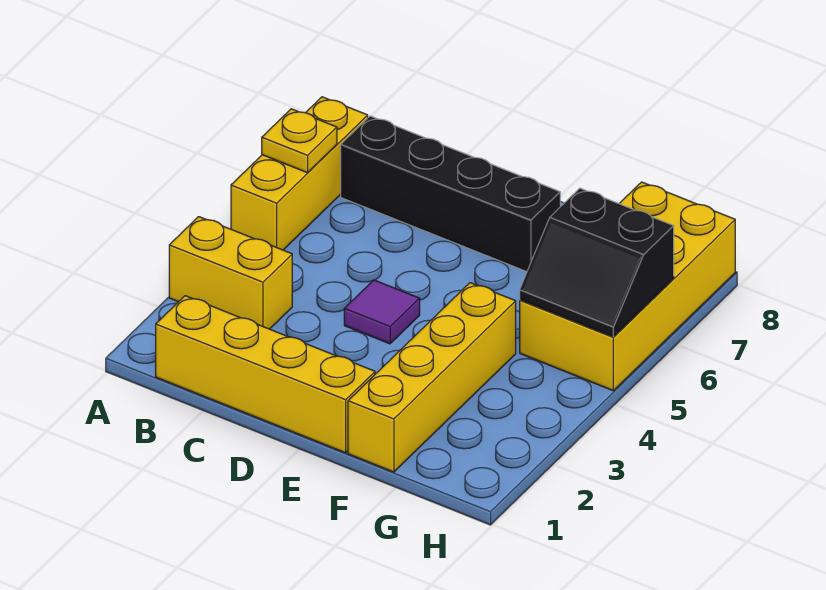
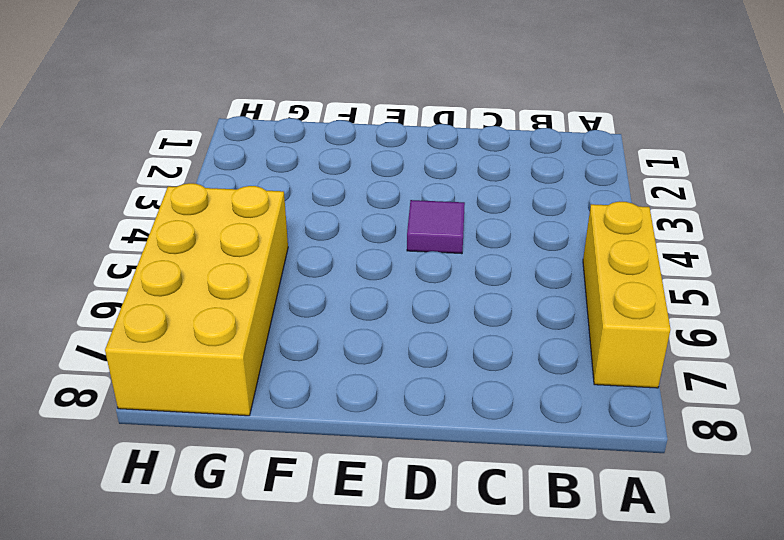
none -> yellow 1x2 brick [169,217,292,329]
none -> yellow 1x4 brick [156,296,375,453]

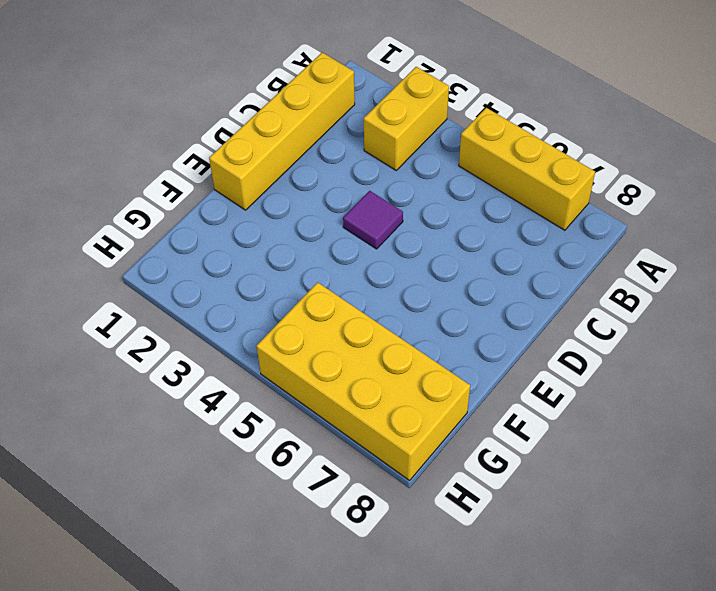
none -> black 1x4 brick [341,116,560,272]
none -> yellow 1x4 brick [348,283,516,472]

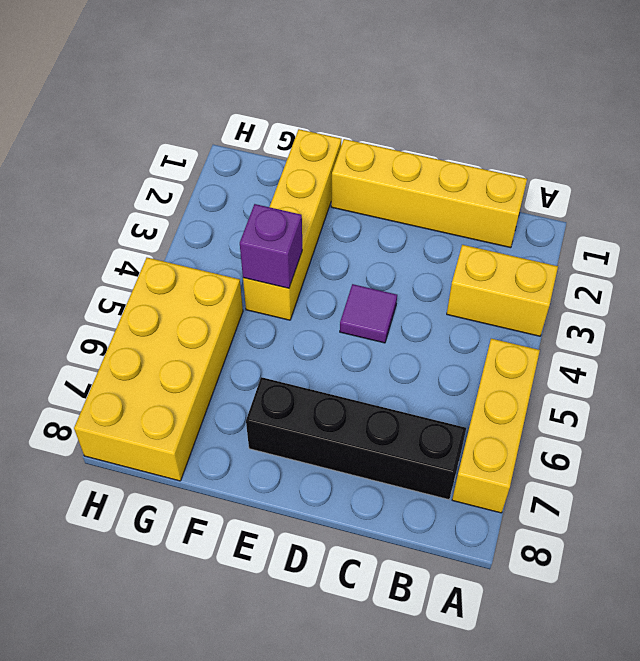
purple 1x1 brick [240,204,302,288] -> none
none -> yellow 1x1 plate [262,109,337,173]
none -> black 2x2 slope [520,188,674,337]

